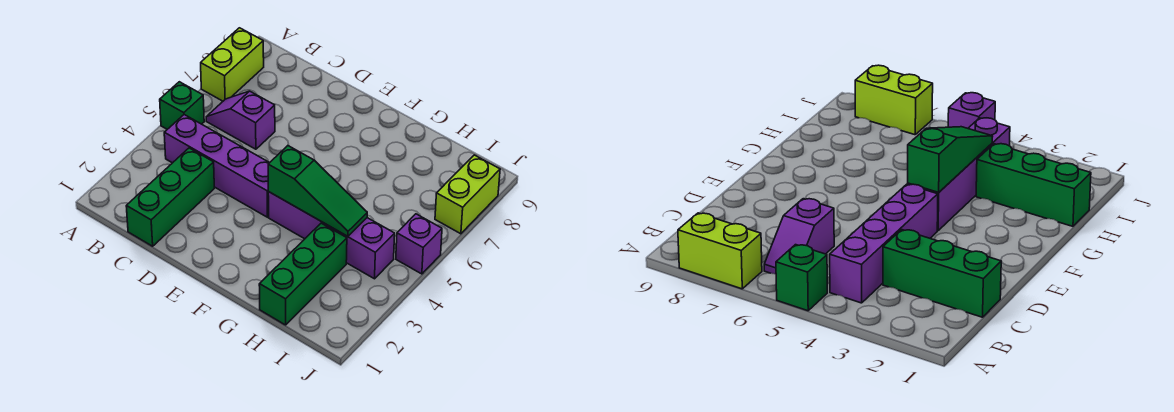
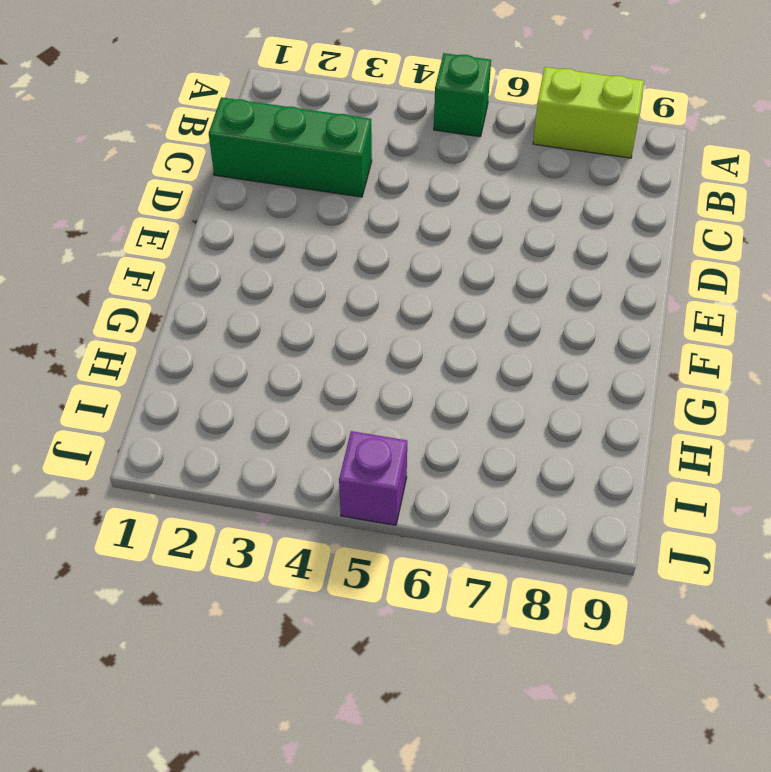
none -> purple 1x4 brick [164,115,269,217]
none -> purple 1x2 slope [206,91,275,149]

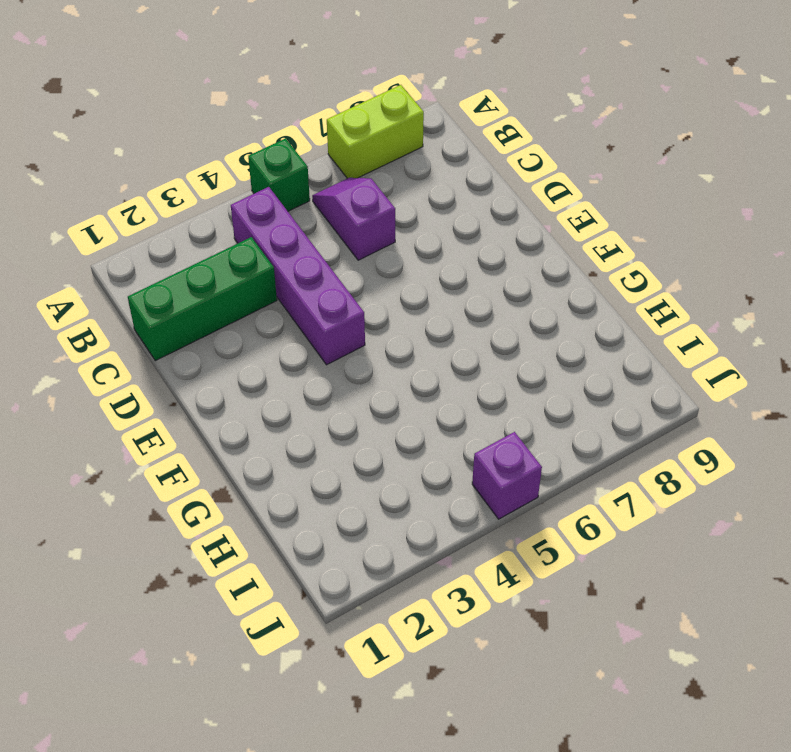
none -> purple 1x4 brick [268,192,395,279]
none -> green 1x3 brick [259,223,347,325]

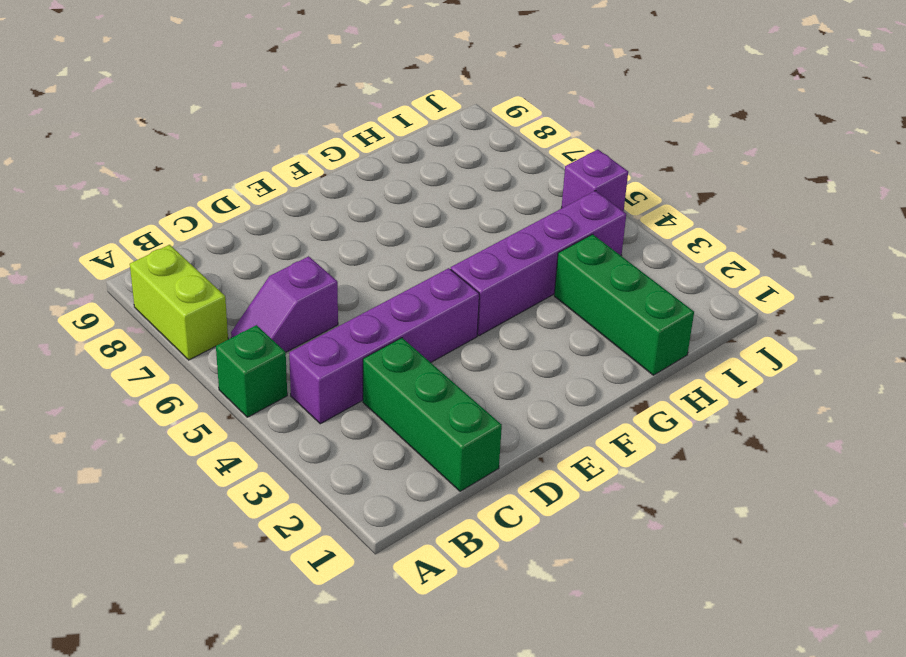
none -> lime 1x2 brick [435,155,500,234]
none -> green 1x3 slope [268,146,367,236]

